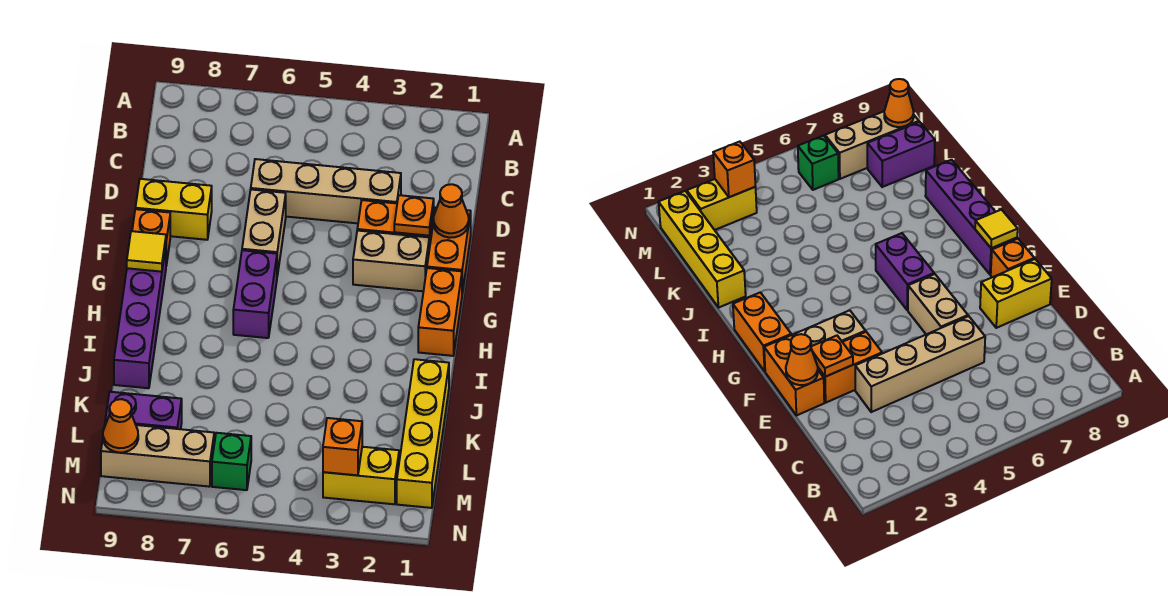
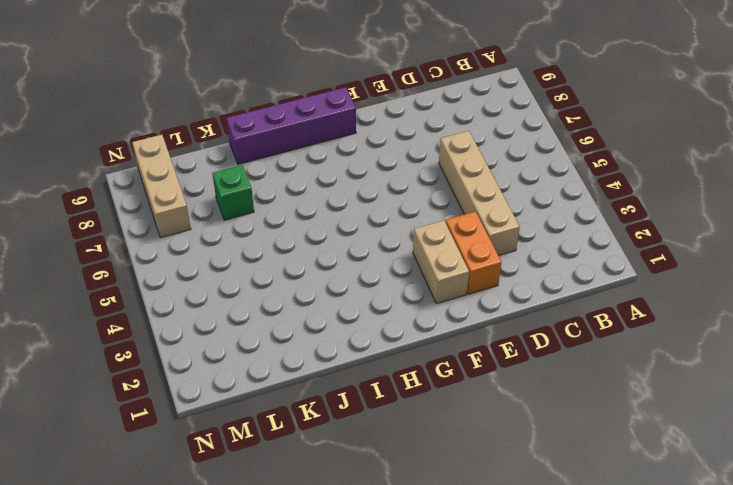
green 1x1 brick [212,165,254,220] -> green 1x1 brick moved to [212,433,251,490]
none -> orange 1x2 brick [427,207,471,293]
none -> tan 1x2 brick [242,190,286,276]
none -> yellow 1x2 brick [135,179,212,240]

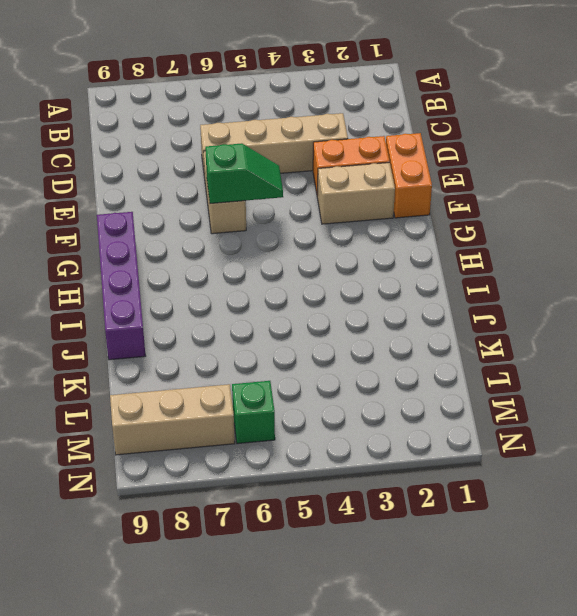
green 1x2 slope [205,143,283,204] -> none
none -> yellow 1x2 brick [135,179,212,240]
none -> orange 1x1 brick [132,209,170,265]
none -> orange 1x2 brick [418,268,462,356]

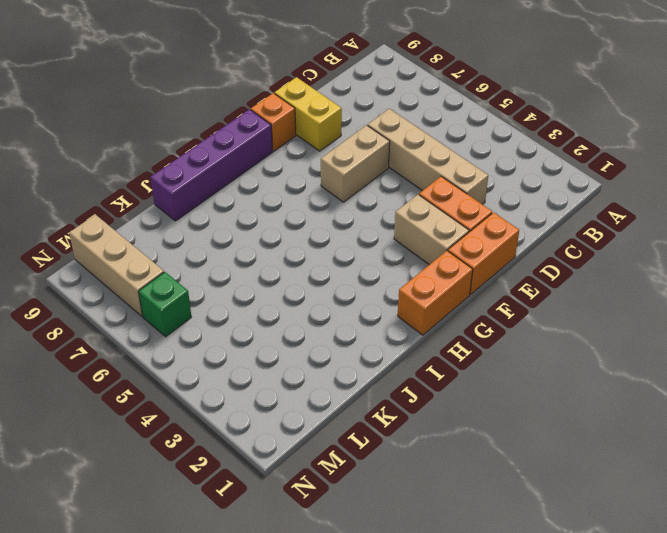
none -> purple 1x2 brick [233,250,277,338]
none -> yellow 1x4 brick [397,359,449,508]
none -> purple 1x2 brick [105,392,182,429]

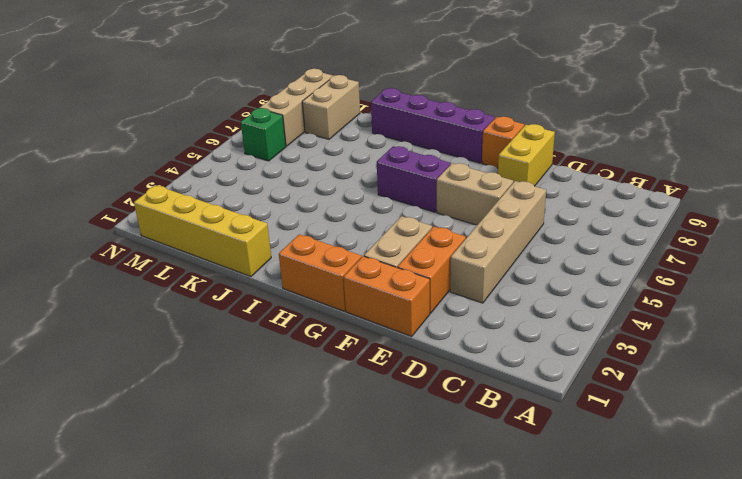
tan 1x2 brick [302,75,360,139] -> purple 1x2 brick [105,392,182,429]
none -> yellow 1x2 brick [323,447,399,504]
none -> orange 1x1 cone [433,184,469,238]
none -> orange 1x1 plate [394,195,434,236]

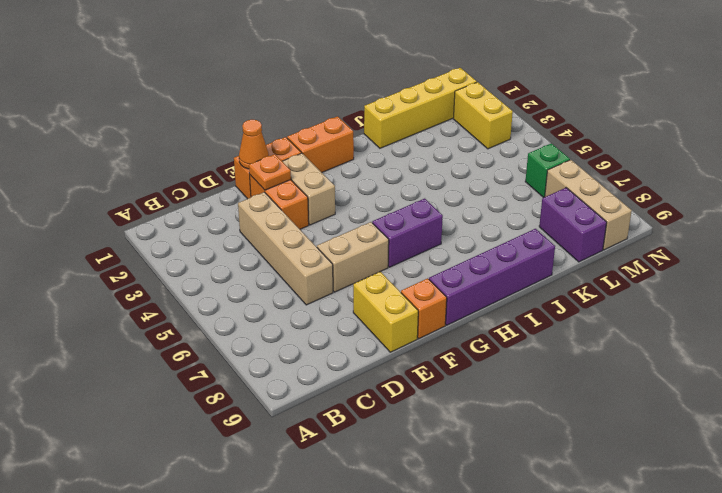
none -> yellow 1x1 tile [127,231,166,272]
none -> orange 1x1 brick [323,418,362,475]
none -> orange 1x1 cone [103,399,138,452]

